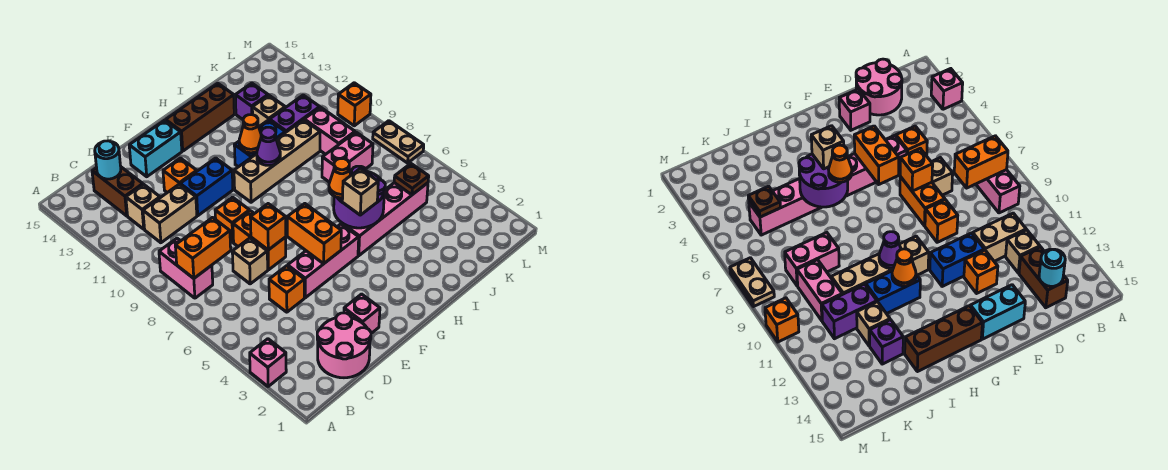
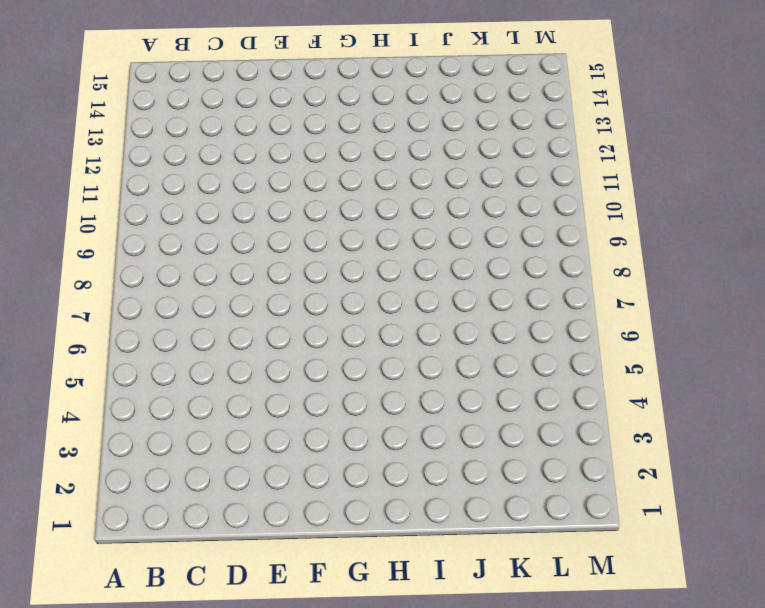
none -> pink 1x1 brick [250,339,286,387]
none -> pink 1x2 brick [159,238,213,298]
none -> pink 2x2 round brick [317,313,371,378]
none -> tan 1x2 brick [143,184,197,243]

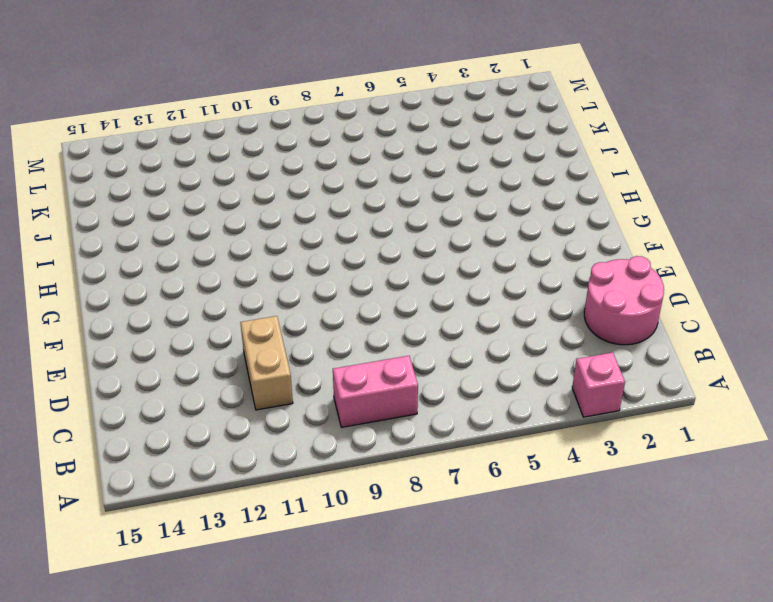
none -> tan 1x1 brick [126,184,160,229]
none -> brown 1x2 brick [92,167,143,216]
none -> orange 1x1 brick [269,266,304,312]
none -> tan 1x1 brick [232,238,268,284]

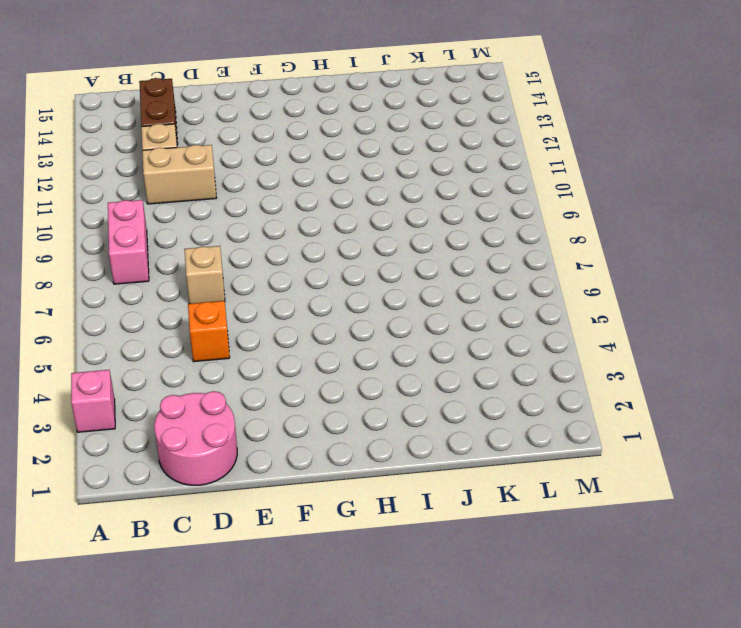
none -> pink 1x1 brick [344,294,380,333]
none -> pink 1x3 brick [288,224,359,298]
none -> orange 1x2 brick [233,211,286,270]
none -> orange 1x1 brick [215,197,250,242]

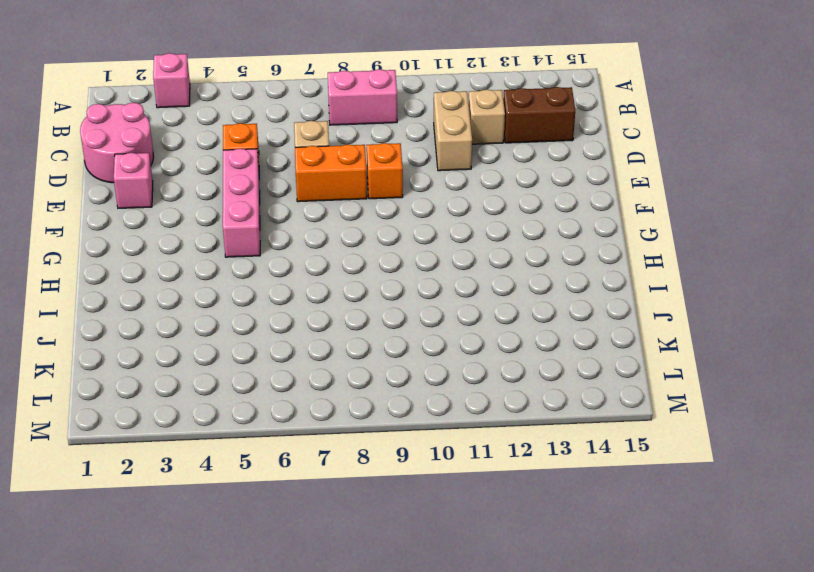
none -> blue 1x2 brick [180,158,233,216]
none -> orange 1x1 brick [163,158,197,193]
none -> cyan 1x2 brick [129,120,182,177]
none -> tan 1x4 brick [234,120,320,202]

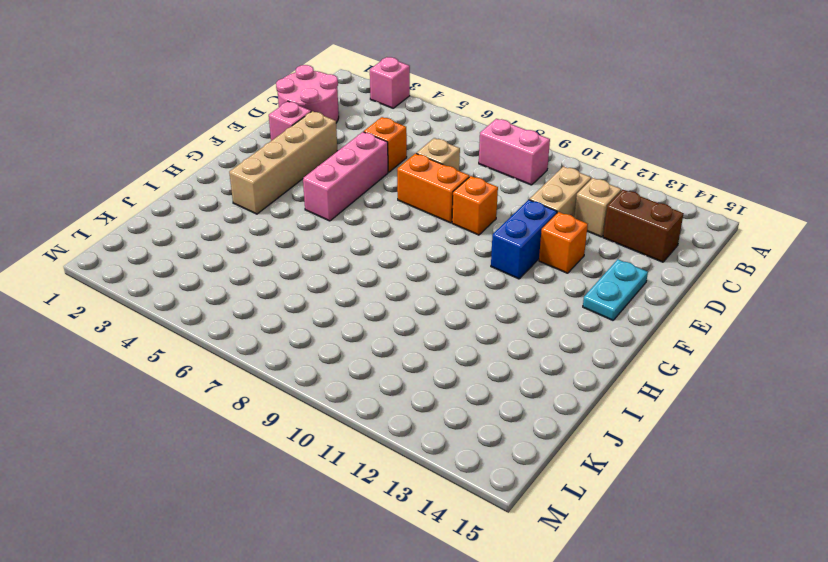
tan 1x4 brick [229,111,337,214] -> tan 1x4 brick moved to [234,120,320,202]
cyan 1x2 plate [583,259,648,320] -> cyan 1x2 brick [129,120,182,177]
none -> brown 1x3 brick [166,83,234,151]
none -> pink 1x4 brick [342,183,428,256]
none -> blue 1x2 brick [234,120,285,167]
none -> pink 1x2 brick [322,132,373,182]

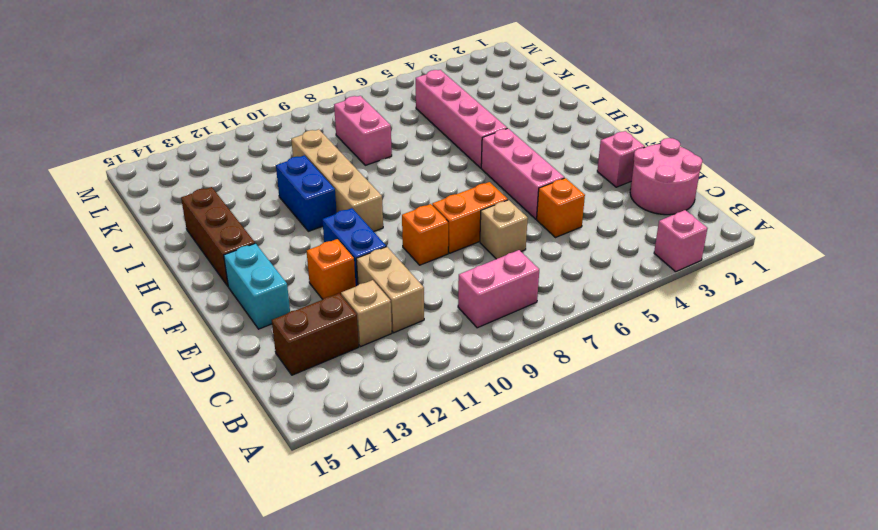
none -> purple 1x2 brick [270,95,320,133]
none -> tan 1x1 brick [252,95,285,126]
none -> purple 1x1 brick [235,83,268,119]
none -> pink 1x2 brick [304,107,355,154]

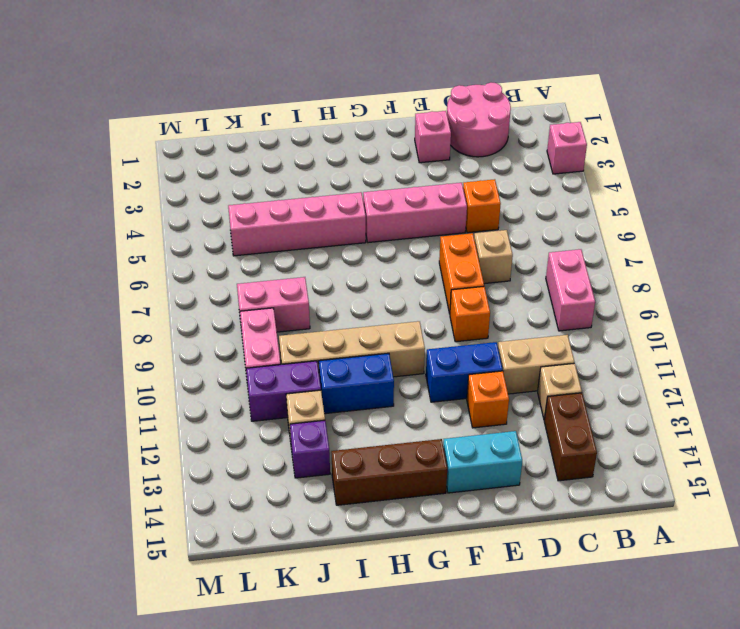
none -> tan 1x2 plate [373,121,424,163]
none -> orange 1x1 brick [338,83,371,126]
none -> orange 1x2 brick [175,218,231,278]
none -> cyan 1x1 round brick [95,141,121,179]

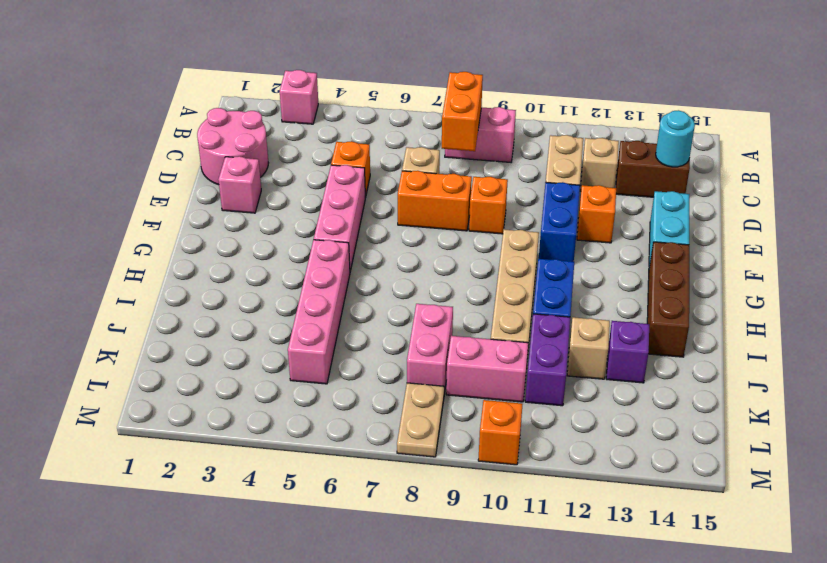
tan 1x2 plate [397,383,444,457] -> tan 1x2 plate turned to [373,121,424,163]
none -> orange 1x1 brick [250,204,286,250]
none -> orange 1x2 brick [287,204,341,264]
none -> purple 2x2 round brick [334,166,385,228]
none -> purple 1x1 cone [257,127,280,165]

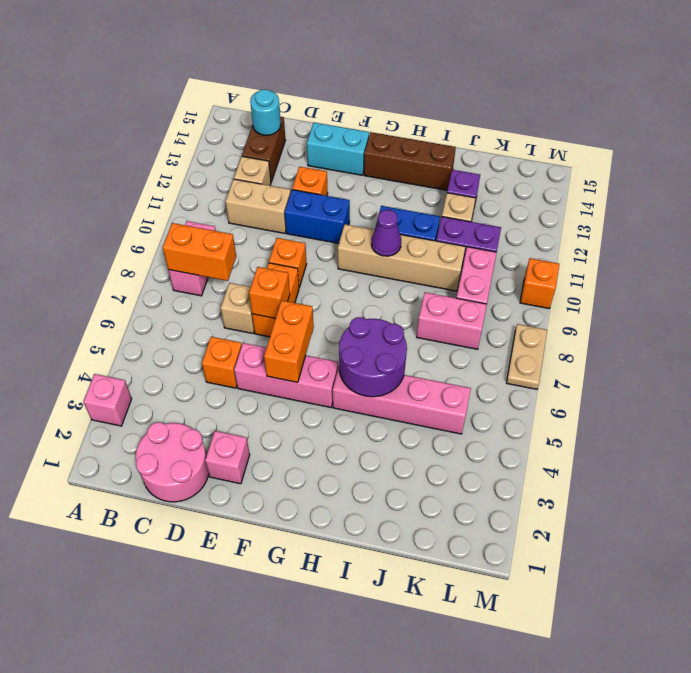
none -> orange 1x1 cone [239,115,261,153]
none -> brown 1x1 plate [394,164,429,195]
none -> tan 1x1 brick [342,169,378,215]
none -> orange 1x1 cone [329,159,351,198]

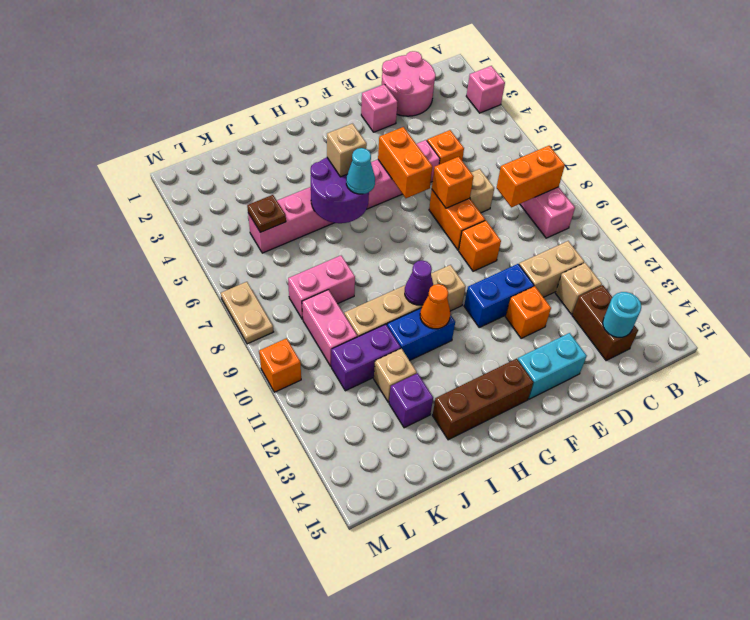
cyan 1x1 cone [346,148,375,194] -> orange 1x1 cone [329,159,351,198]

